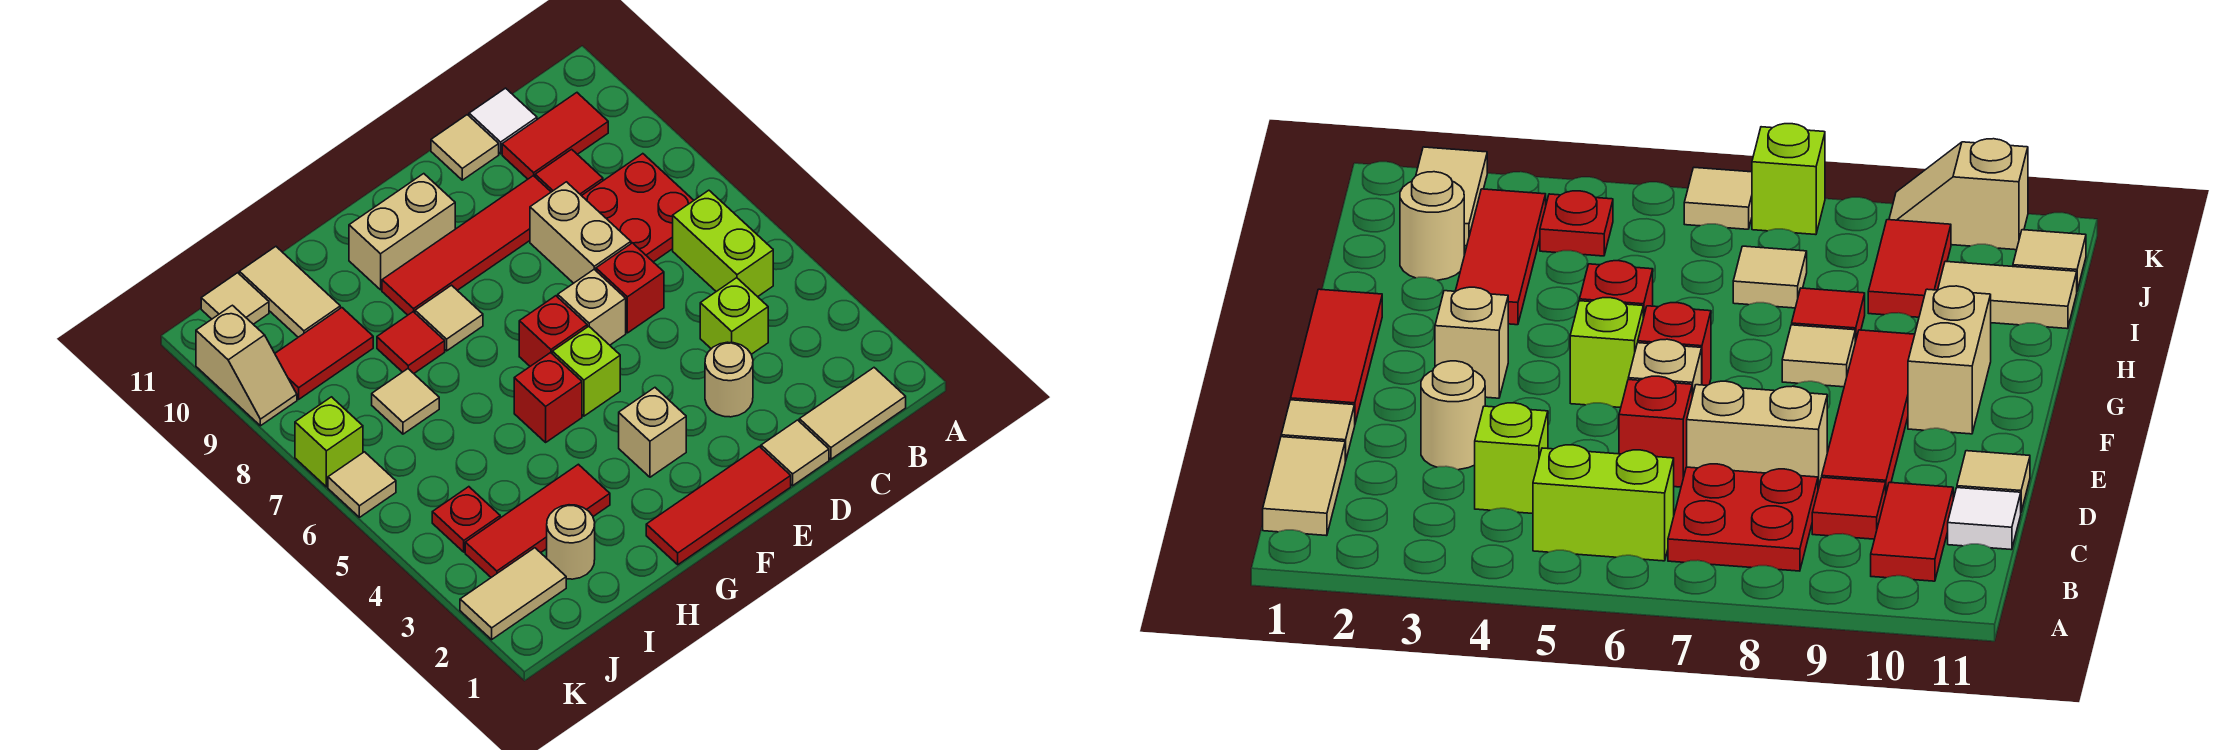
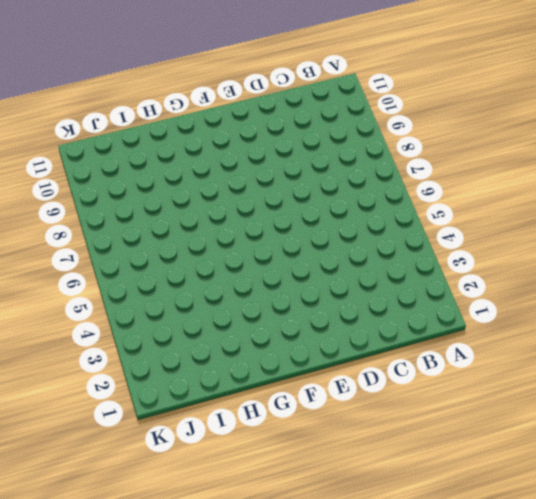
none -> tan 1x2 tile [799,368,906,459]
none -> lime 1x2 brick [673,190,773,297]
none -> red 2x2 plate [582,154,694,262]
none -> red 1x2 tile [502,93,608,179]

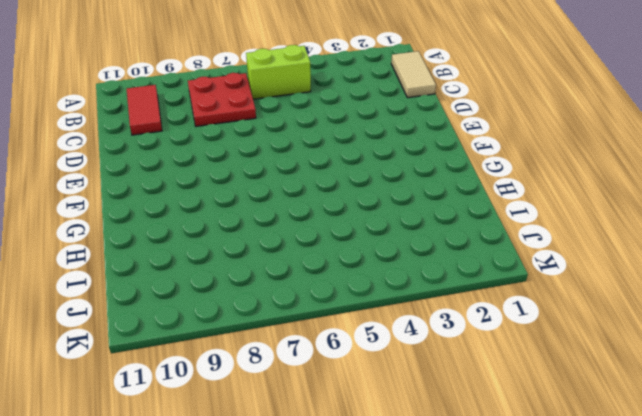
none -> lime 1x1 brick [700,278,768,354]
none -> red 1x1 tile [535,149,603,196]
none -> white 1x1 tile [469,88,537,154]
none -> tan 1x1 tile [761,420,829,486]

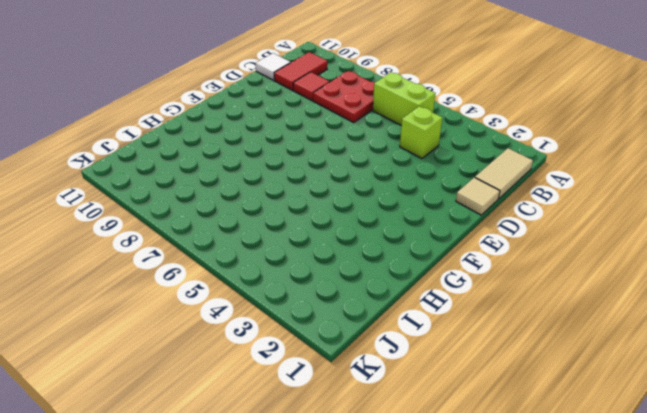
none -> tan 1x1 round brick [705,342,753,417]
none -> red 1x1 brick [596,243,664,333]
none -> tan 1x2 brick [530,182,631,283]
none -> red 1x4 tile [382,176,551,315]

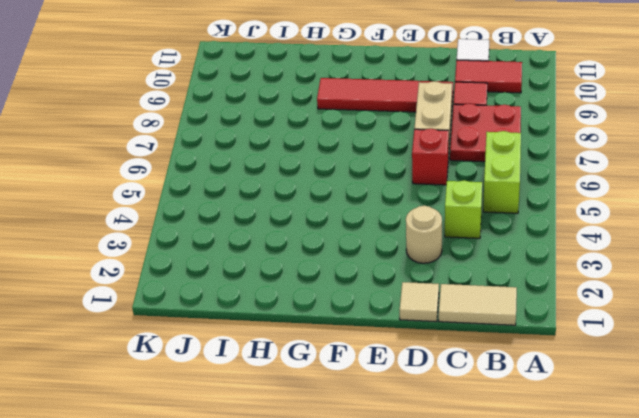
none -> tan 1x1 tile [431,115,499,180]
none -> red 1x3 tile [646,446,791,565]
none -> tan 1x1 brick [558,269,626,345]
none -> tan 1x1 brick [619,388,686,477]

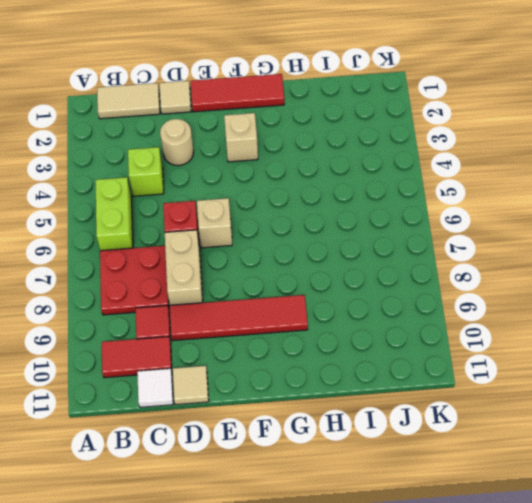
none -> lime 1x1 brick [552,326,620,416]
none -> red 1x1 brick [519,296,587,366]
none -> tan 1x2 brick [349,174,455,290]
none -> red 1x1 brick [514,353,582,442]

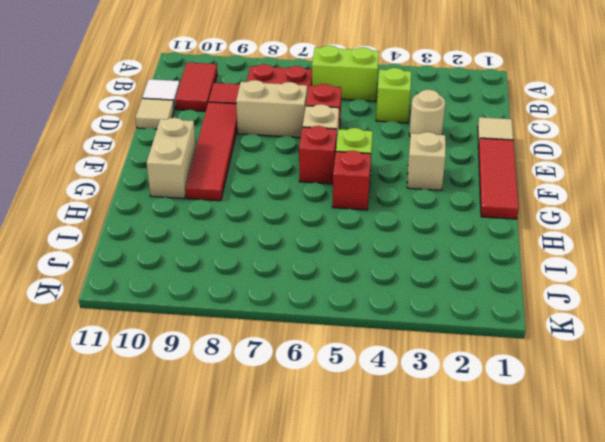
none -> tan 1x2 tile [799,368,906,459]
none -> tan 1x1 tile [415,285,483,351]
none -> red 1x3 tile [465,464,610,577]
none -> red 1x1 tile [377,312,445,373]

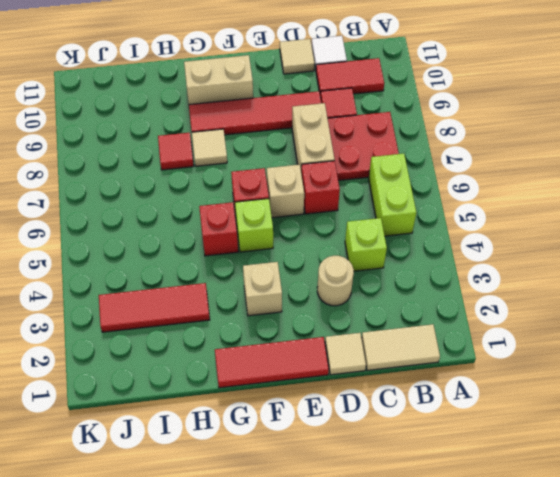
none -> tan 1x1 round brick [547,505,595,579]
none -> tan 1x1 tile [372,369,439,434]
none -> red 1x2 tile [275,308,373,399]
none -> tan 1x2 tile [239,247,340,337]

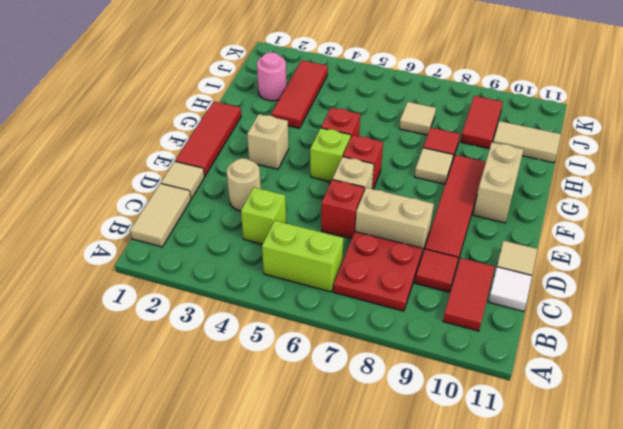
pink 1x1 round brick [257,52,287,101] -> tan 1x1 round brick [547,505,595,579]
none -> tan 1x2 tile [460,548,566,640]
none -> red 1x1 plate [432,487,500,552]
none -> tan 1x1 tile [201,273,269,324]
none -> tan 1x1 tile [328,452,396,517]

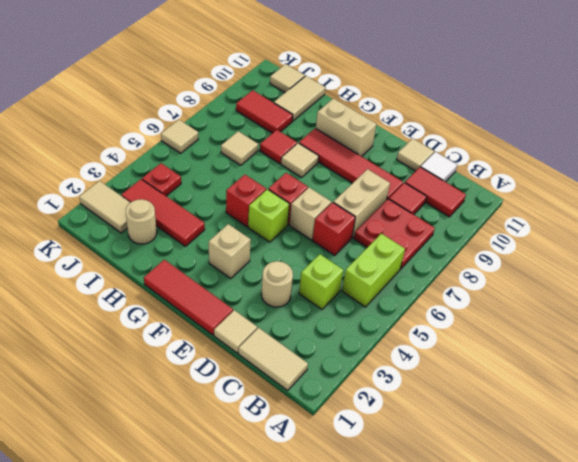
none -> lime 1x1 brick [295,397,363,487]
none -> tan 1x2 slope [196,305,297,426]

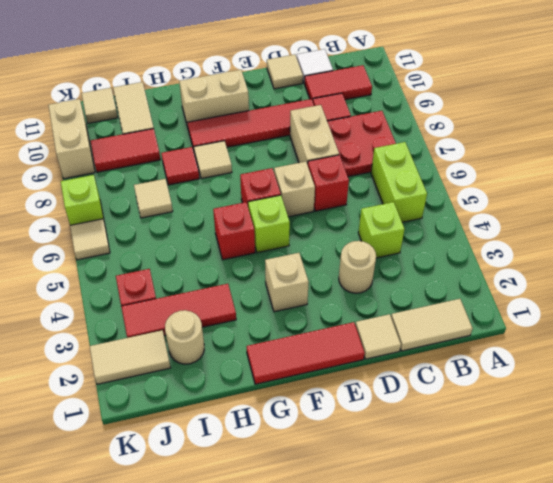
tan 1x2 brick [48,99,95,179] -> tan 1x2 slope [196,305,297,426]

